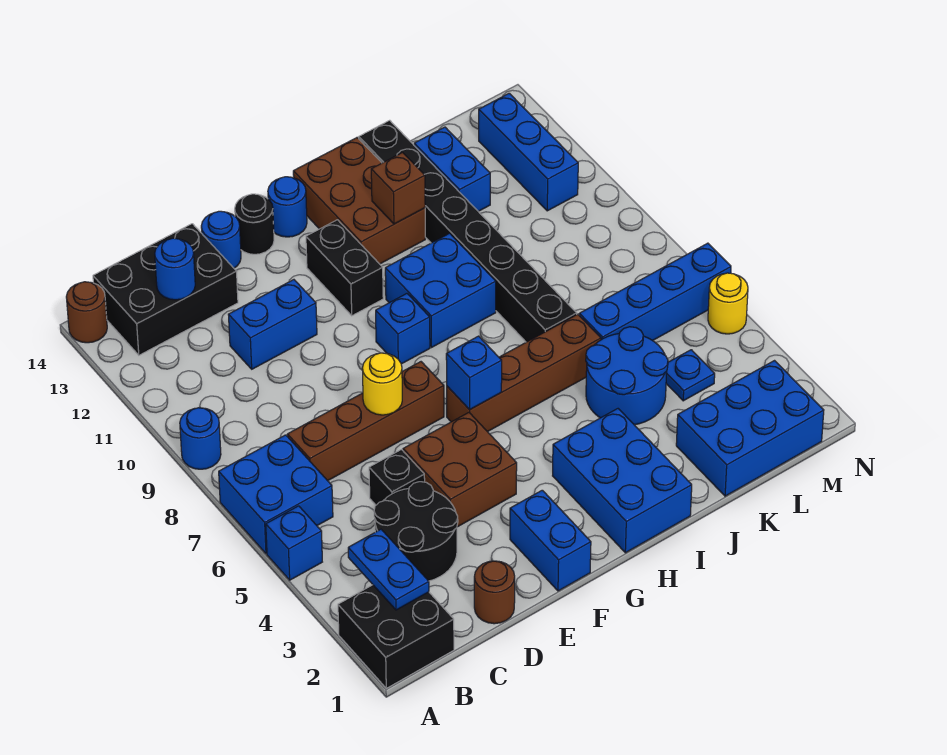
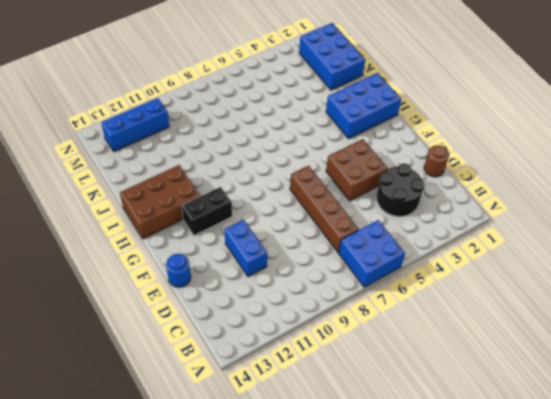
none -> black 2x2 brick [338,585,454,688]
none -> blue 1x1 brick [266,506,322,580]
none -> blue 1x1 round brick [180,408,221,469]
none -> brown 1x1 round brick [66,282,107,343]

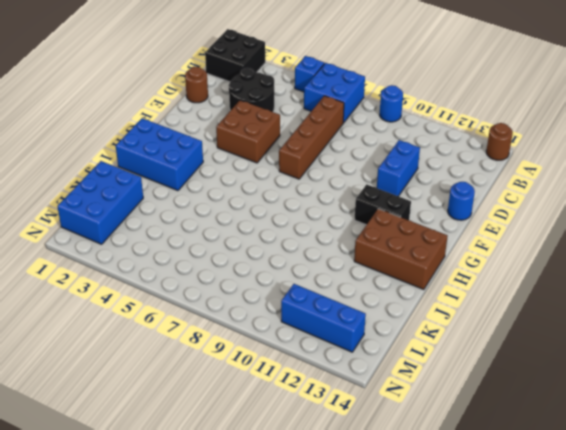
none -> black 2x3 brick [93,224,238,355]
none -> black 1x1 brick [369,450,425,505]
none -> blue 1x2 brick [510,490,591,591]
none -> black 1x1 round brick [235,194,274,254]

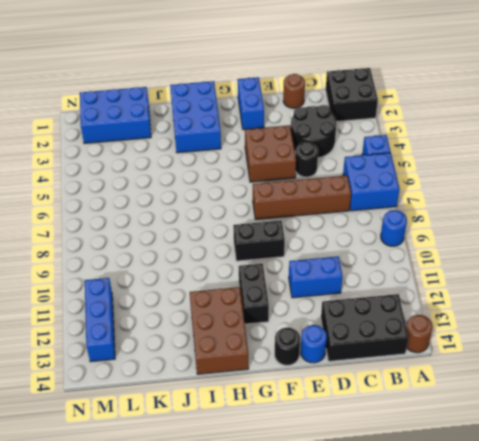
black 1x1 round brick [296,142,318,177] -> black 1x1 brick [369,450,425,505]
black 1x2 brick [233,221,285,261] -> blue 1x1 brick [376,294,430,364]
none -> brown 1x4 brick [447,314,601,432]
none -> blue 1x1 round brick [268,177,307,237]
none -> blue 2x2 brick [385,233,496,347]
none -> blue 2x2 round brick [586,327,668,425]

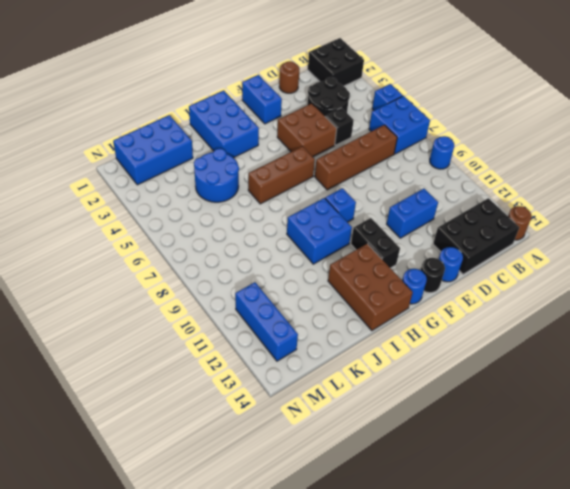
brown 1x3 brick [248,146,315,204] -> brown 1x4 brick [447,314,601,432]
none -> black 1x8 brick [359,120,577,342]
none -> blue 1x4 brick [579,243,731,341]
none -> blue 1x2 brick [414,127,490,211]
none -> blue 1x1 plate [666,350,715,401]

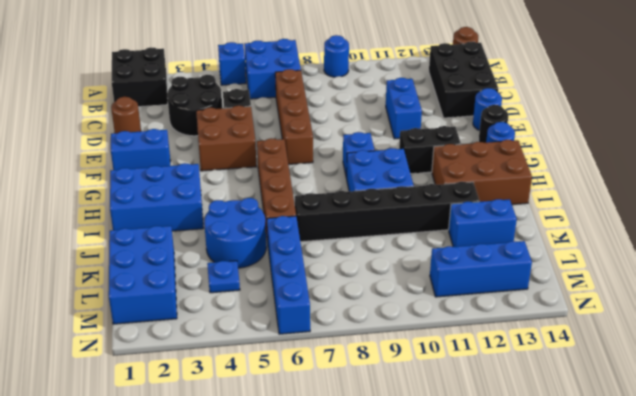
black 1x6 brick [295,182,479,242] -> black 1x8 brick [359,120,577,342]
none -> yellow 1x1 round brick [708,273,748,334]
none -> blue 1x2 plate [348,529,429,610]
none -> blue 1x1 round brick [155,238,195,300]
none -> yellow 1x1 round brick [362,353,402,415]

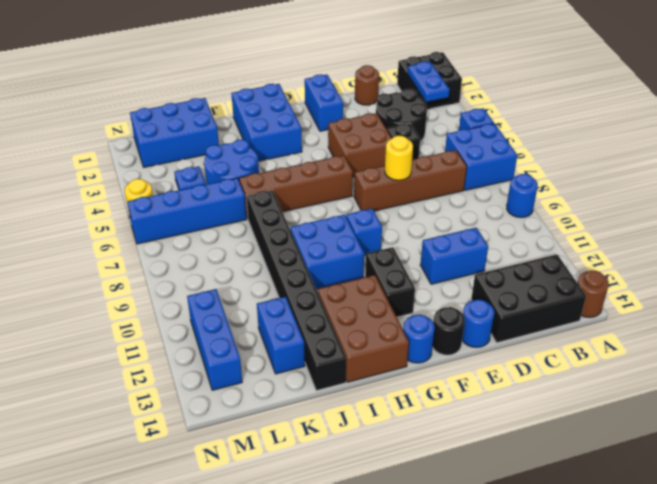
none -> blue 1x1 round brick [155,238,195,300]
none -> blue 1x1 brick [446,336,502,410]
none -> brown 1x1 brick [371,152,425,224]

